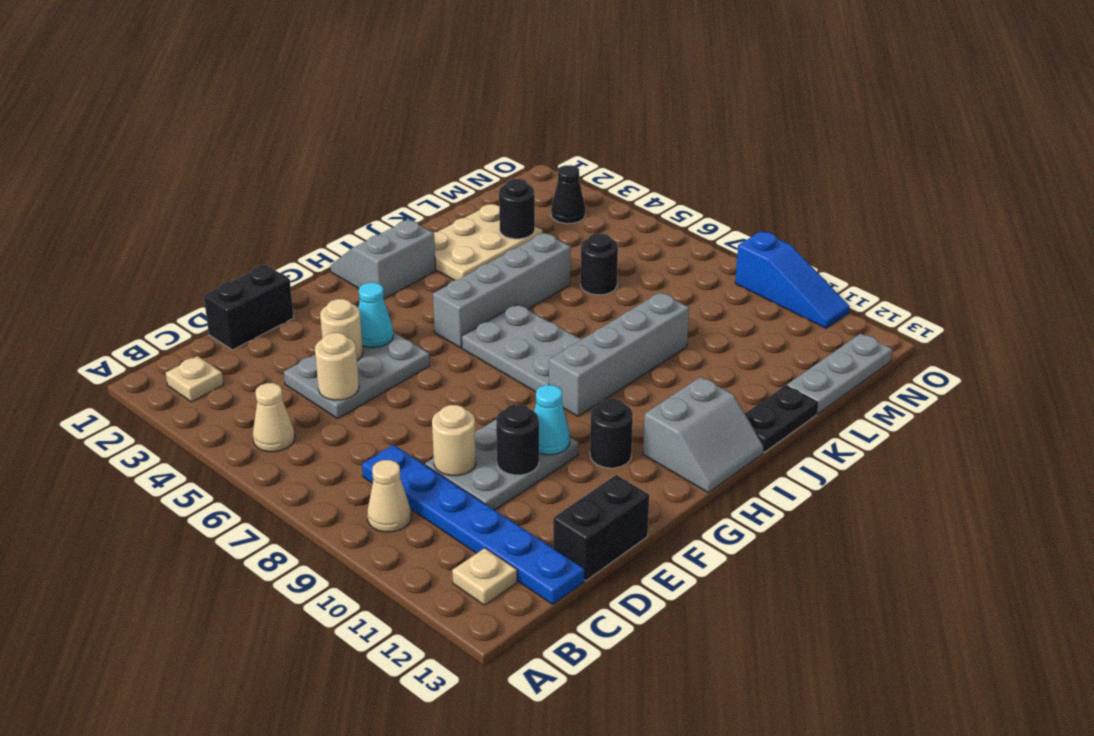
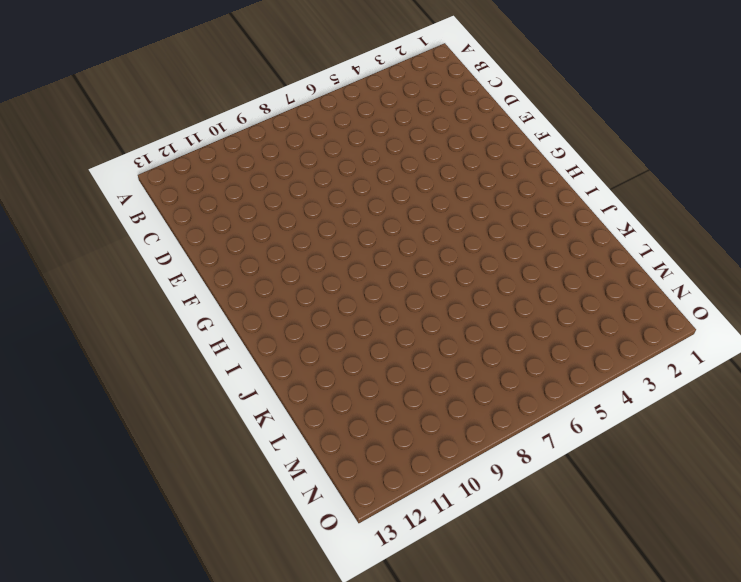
none -> tan 1x1 plate [166,356,223,402]
none -> tan 1x1 cone [253,383,295,452]
none -> tan 1x1 cone [367,460,411,532]

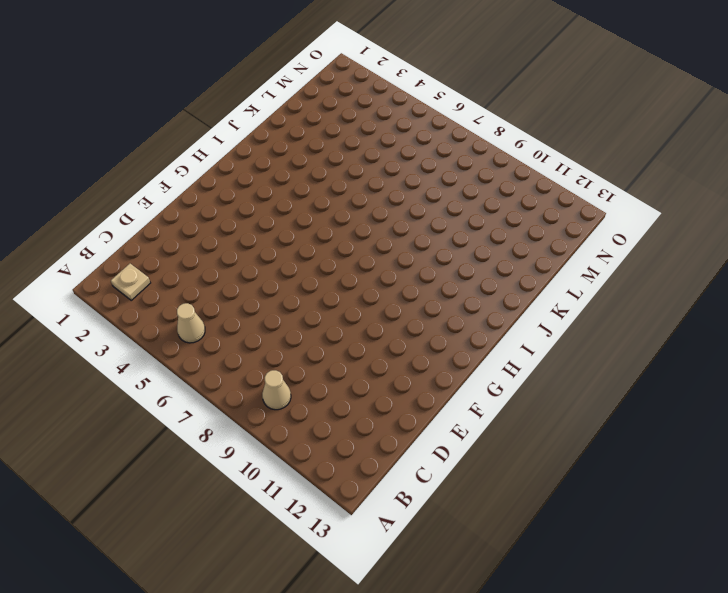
none -> tan 1x1 plate [452,548,517,605]
none -> blue 1x6 plate [362,445,585,605]
none -> black 1x2 brick [204,265,294,350]

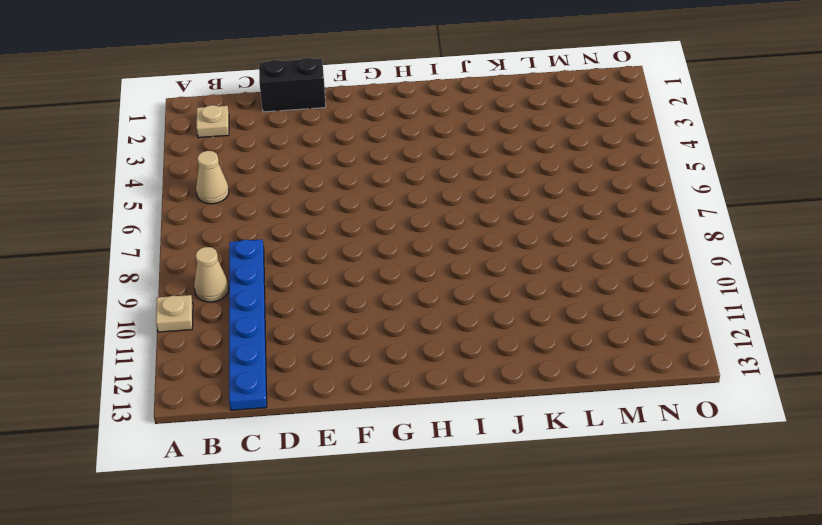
tan 1x1 plate [156,295,193,332] -> tan 1x1 plate moved to [452,548,517,605]
none -> grey 2x3 plate [284,332,430,419]
none -> grey 2x3 plate [425,420,579,510]
none -> black 1x2 brick [553,475,649,581]

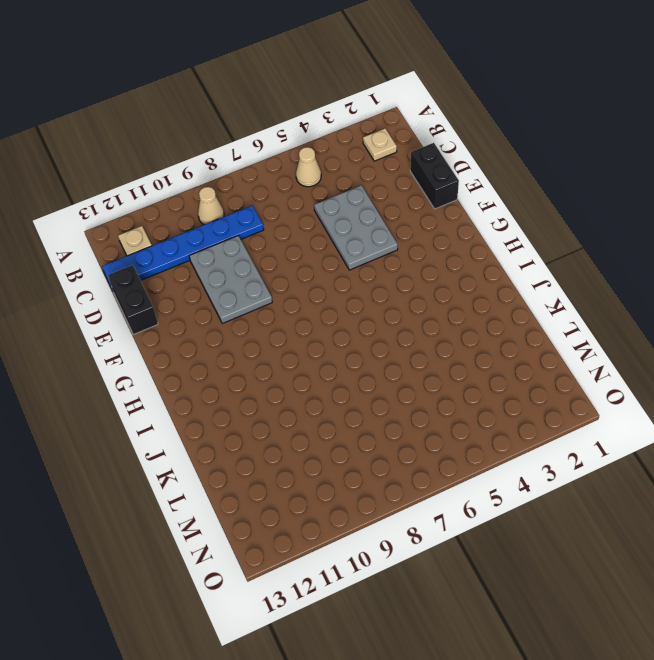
none -> black 1x1 round brick [590,399,633,468]
none -> grey 2x2 slope [331,220,436,299]
none -> grey 1x4 brick [433,233,571,348]

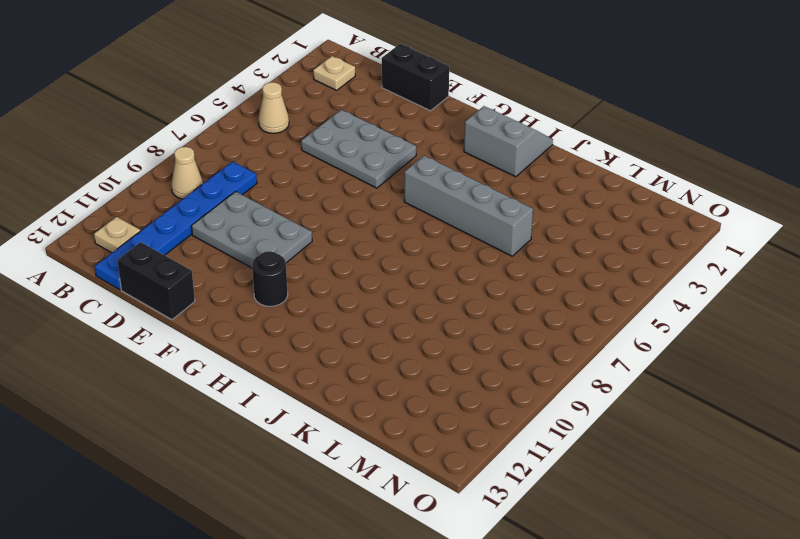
none -> grey 2x3 plate [462,304,582,392]
none -> grey 1x4 brick [549,293,689,416]
none -> grey 2x2 slope [643,377,764,493]

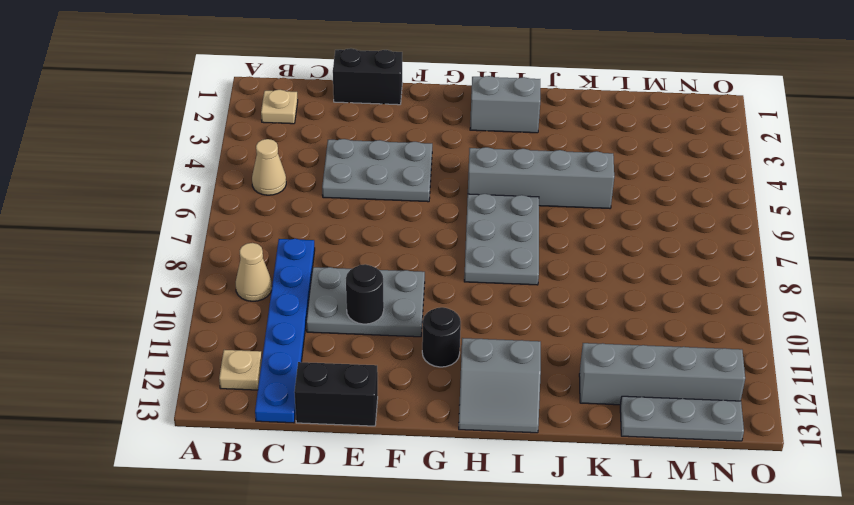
grey 1x4 brick [579,343,745,405] -> grey 1x4 brick moved to [549,293,689,416]
none -> tan 2x3 plate [434,204,542,280]
none -> black 1x2 plate [745,385,818,452]
none -> black 1x1 round brick [581,233,618,295]

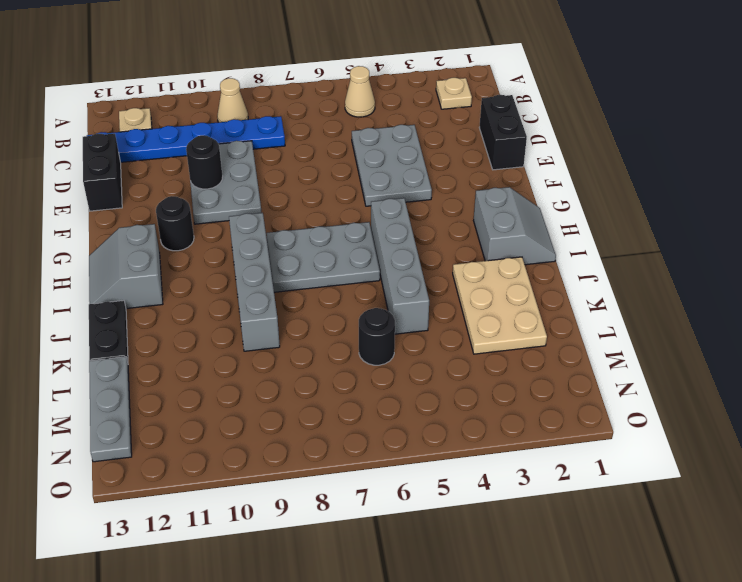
none -> black 1x1 cone [551,165,585,224]
none -> blue 1x3 slope [735,231,850,328]
none -> tan 1x1 round brick [315,333,359,400]

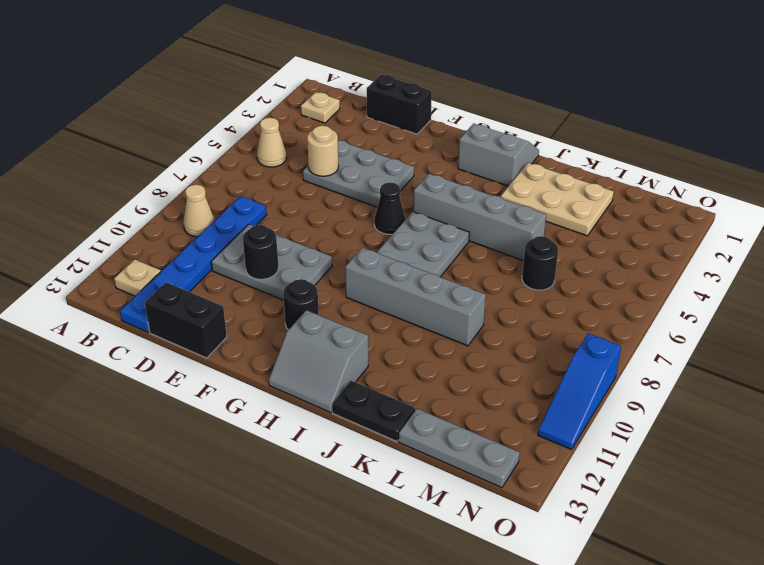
black 1x1 cone [374,183,405,234] -> black 1x1 cone moved to [551,165,585,224]
none -> tan 1x1 round brick [432,405,476,476]
none -> tan 1x1 round brick [320,299,363,360]
none -> cyan 1x1 cone [358,283,393,348]

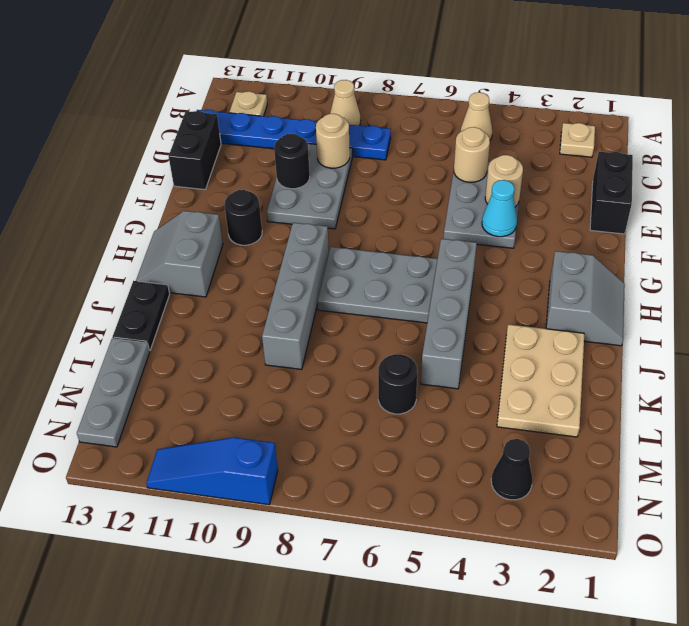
none -> cyan 1x1 cone [534,385,570,455]
none -> black 1x1 round brick [499,179,535,239]

